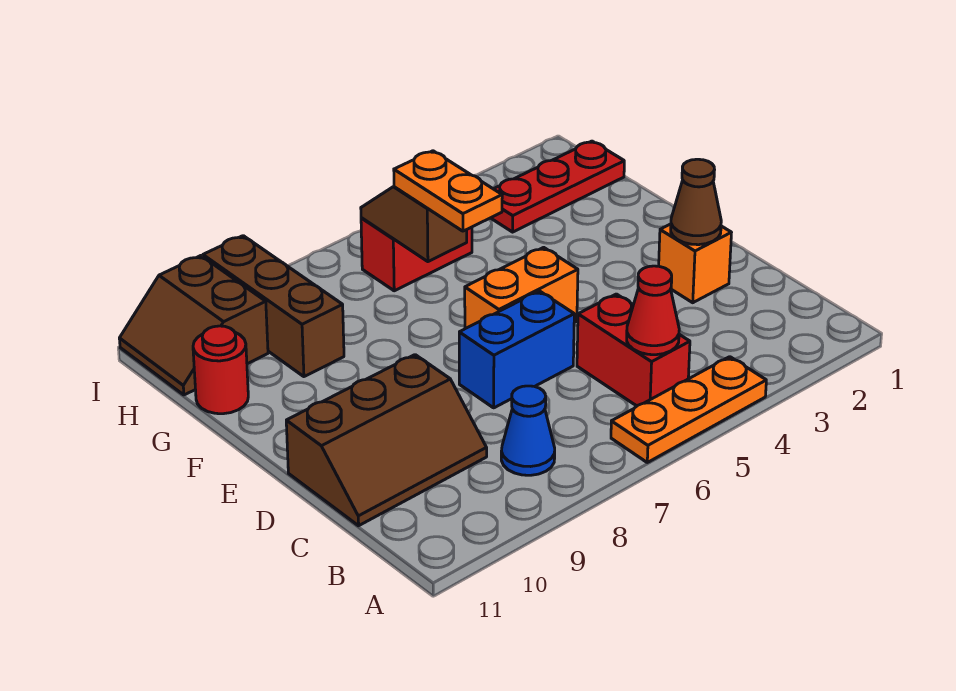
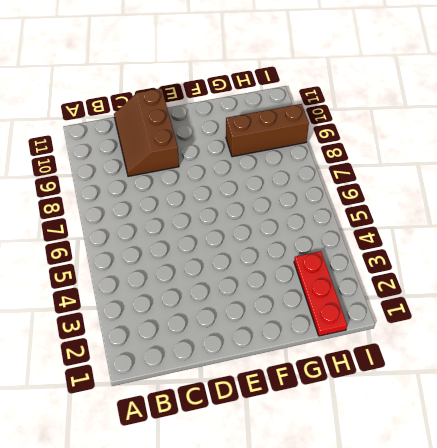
none -> orange 1x3 plate [611,357,766,462]
none -> red 1x2 brick [577,294,690,406]
none -> blue 1x1 cone [501,386,555,475]

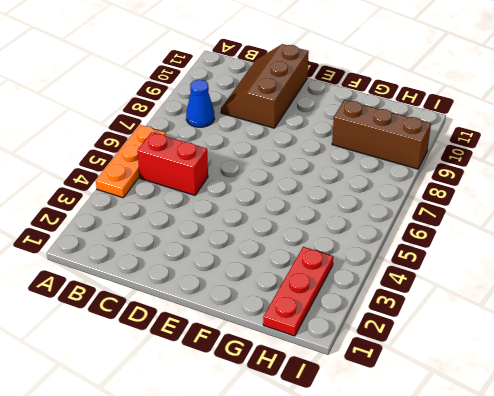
none -> orange 1x1 brick [659,224,731,303]
none -> blue 1x2 brick [459,291,574,408]
none -> orange 1x2 brick [465,247,578,329]

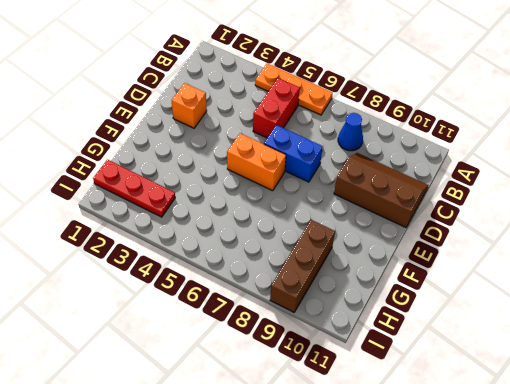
none -> red 1x1 round brick [193,326,248,414]
none -> red 1x2 brick [361,218,472,291]
none -> brown 2x2 slope [119,256,268,395]

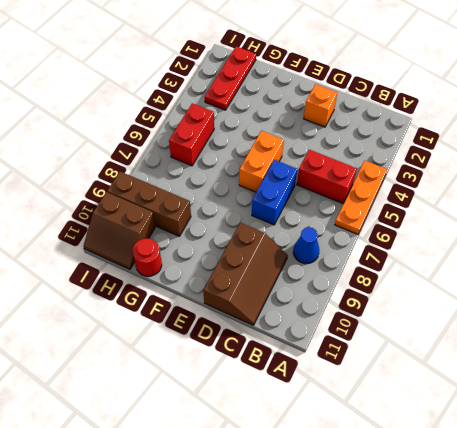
none -> red 1x1 cone [627,266,679,355]
none -> brown 1x1 cone [671,159,721,245]
none -> brown 1x2 slope [361,187,467,262]

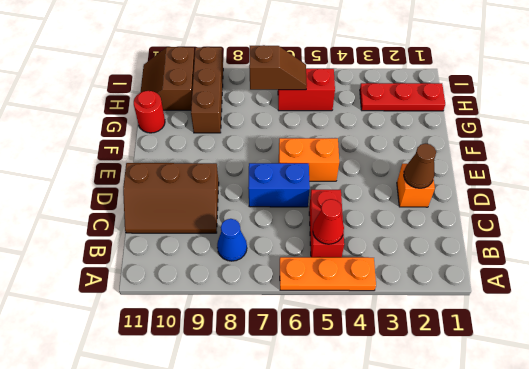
brown 1x2 slope [249,45,307,90] -> brown 1x2 slope turned to [361,187,467,262]
none -> orange 1x2 plate [394,151,502,231]

